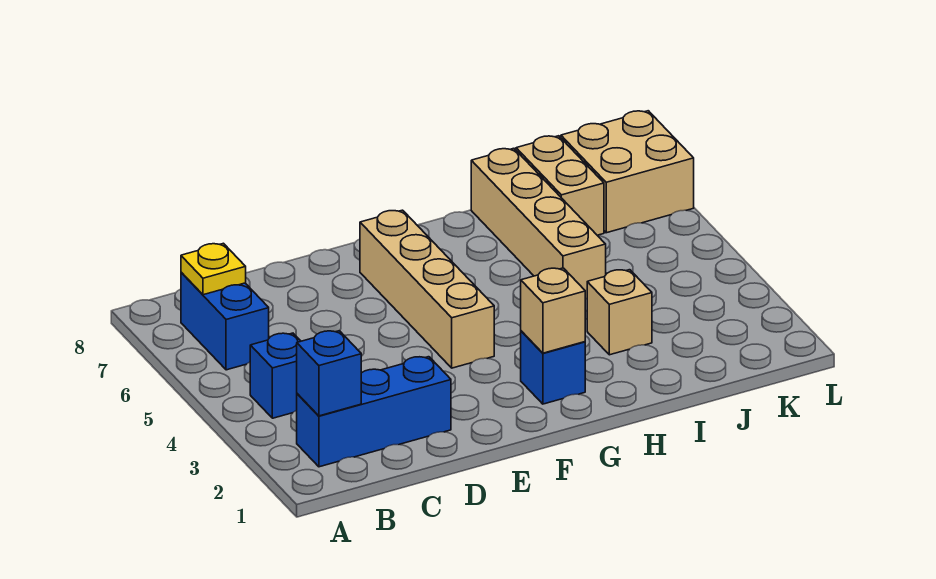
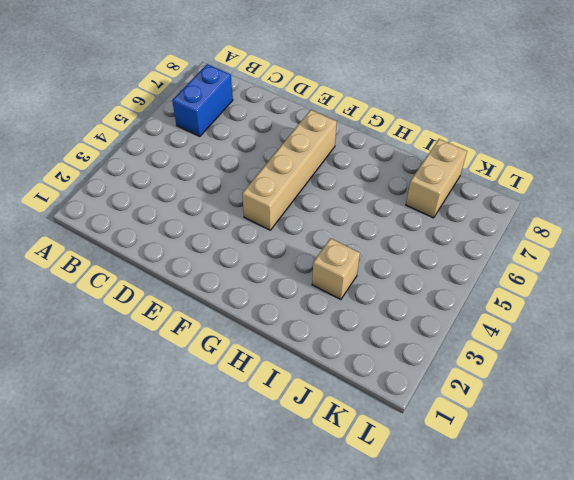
none -> blue 1x3 brick [297,357,451,467]
none -> blue 1x1 brick [250,333,301,418]
none -> blue 1x1 brick [521,331,585,404]

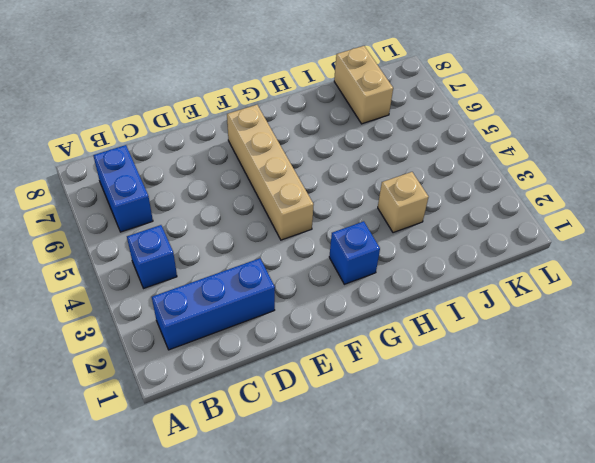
none -> tan 1x4 brick [471,148,606,299]
none -> tan 2x2 brick [561,111,694,233]
none -> blue 1x1 brick [297,331,361,416]

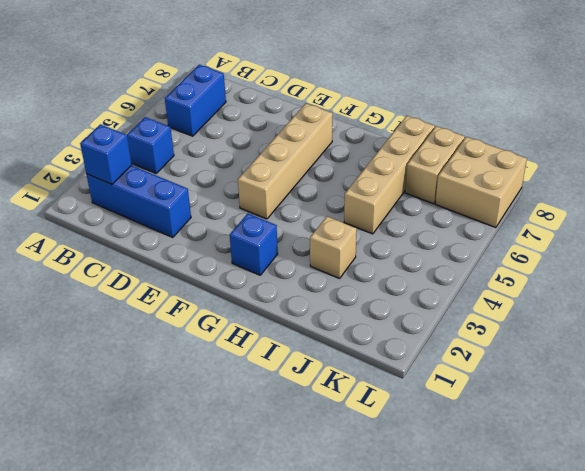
none -> yellow 1x1 plate [181,243,246,295]
none -> tan 1x1 brick [521,268,585,353]

